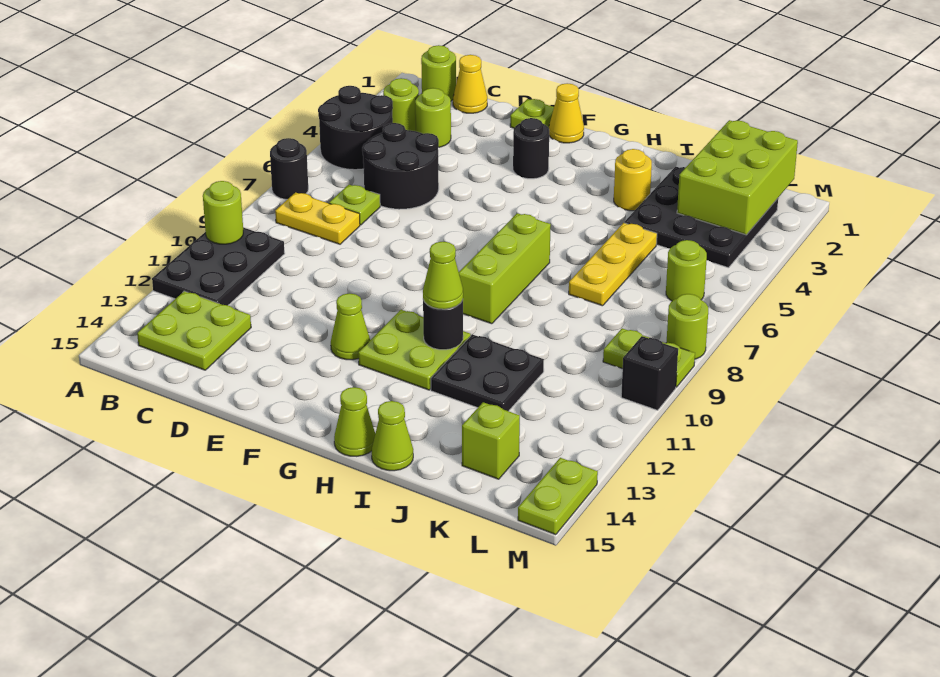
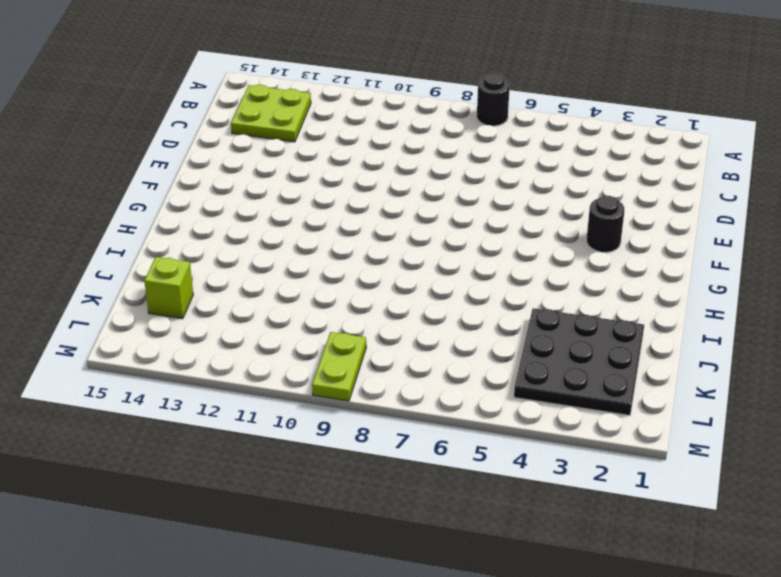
none -> black 2x2 round brick [318,86,393,170]
none -> black 2x3 plate [152,228,285,305]
none -> lime 1x1 round brick [421,45,456,101]
none -> lime 1x1 round brick [383,78,419,131]

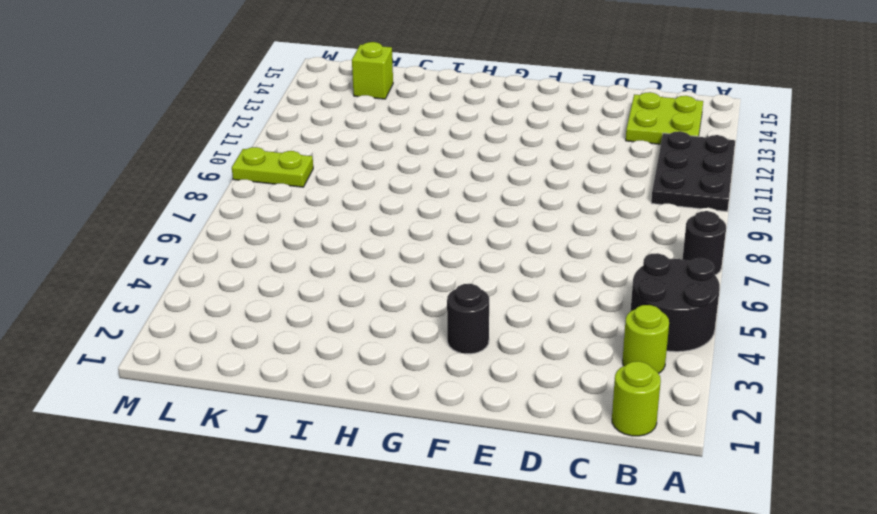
none -> yellow 1x2 plate [275,192,360,244]
none -> yellow 1x1 cone [453,55,487,113]
none -> lime 1x1 round brick [415,88,451,147]
none -> black 2x2 round brick [362,123,439,209]

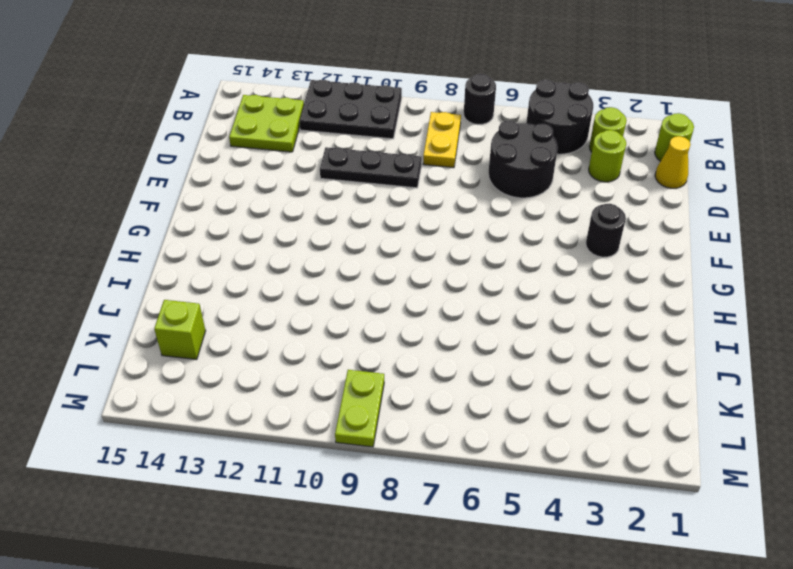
black 1x3 plate [320,147,422,188] -> none
none -> lime 1x1 plate [329,185,380,225]
none -> lime 1x1 plate [510,99,554,128]
none -> yellow 1x1 cone [549,83,584,143]
none -> lime 1x1 cone [331,293,370,360]

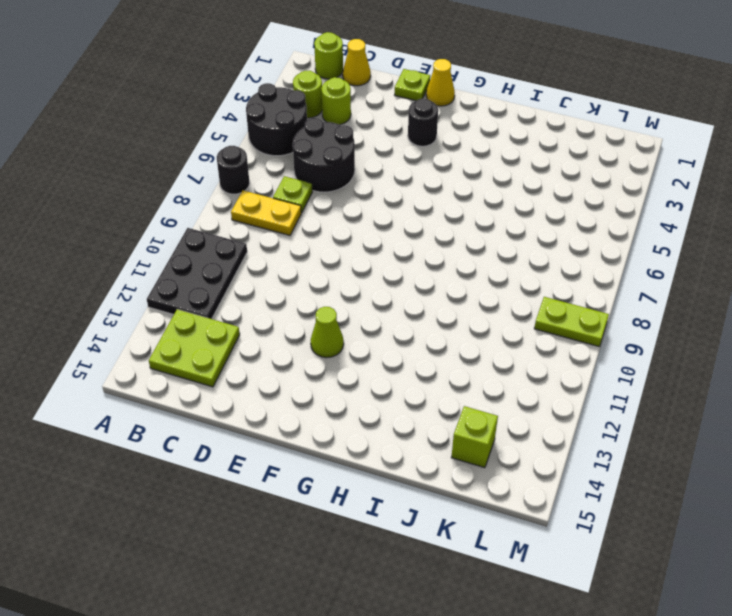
none -> lime 2x2 plate [358,310,471,390]
none -> lime 1x3 brick [459,213,551,324]
none -> lime 1x1 cone [334,387,375,456]
none -> yellow 1x1 round brick [614,149,652,211]

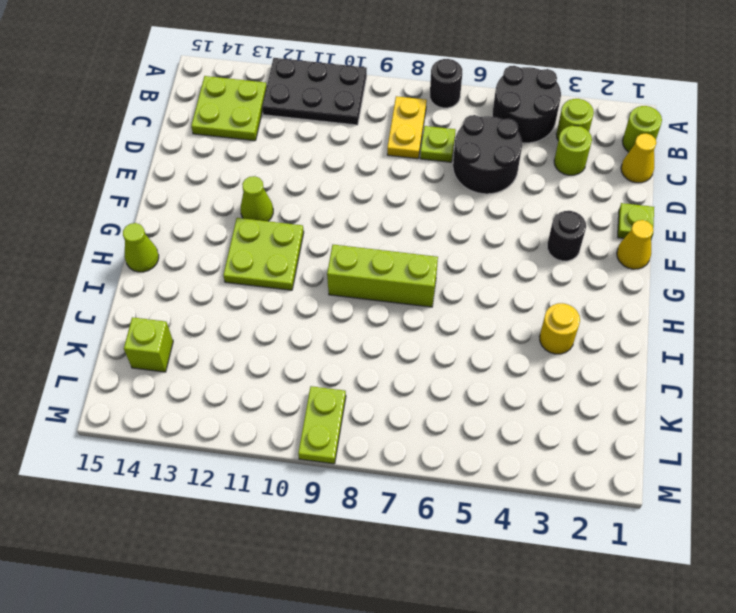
none -> black 2x2 plate [431,334,544,411]
none -> lime 1x1 cone [372,401,413,471]
none -> black 3x3 plate [624,167,778,268]
none -> yellow 1x3 plate [569,223,657,306]

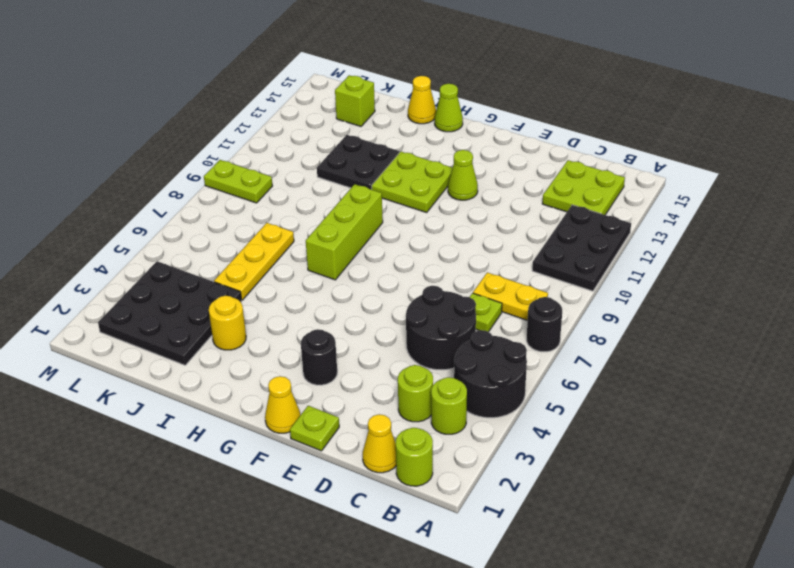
yellow 1x1 cone [408,76,436,124] -> lime 1x1 cone [372,401,413,471]
none -> lime 1x1 round brick [666,240,707,301]
none -> lime 1x1 round brick [666,294,708,359]
none -> black 1x1 brick [621,336,678,410]
none -> lime 1x2 plate [518,458,598,535]

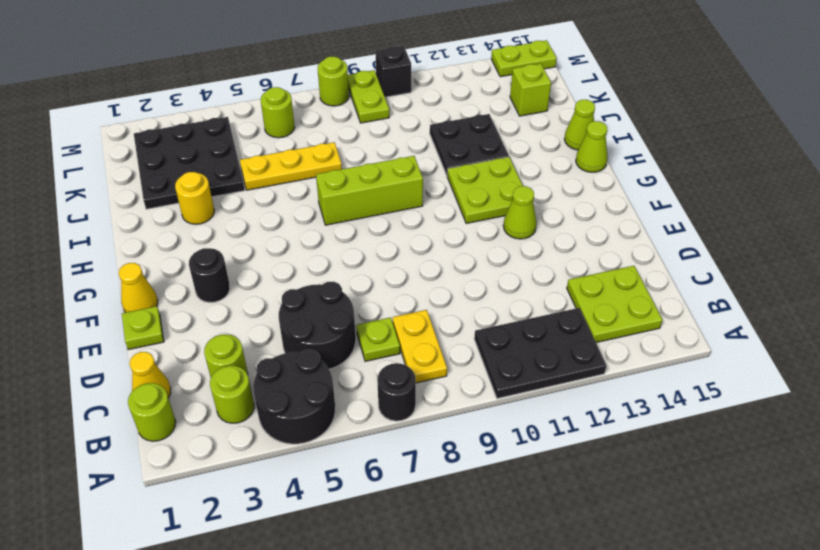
none -> lime 1x1 round brick [203,181,243,244]
none -> black 1x1 round brick [423,300,463,350]
none -> lime 2x3 brick [677,120,798,235]
none -> lime 1x1 cone [423,242,463,309]

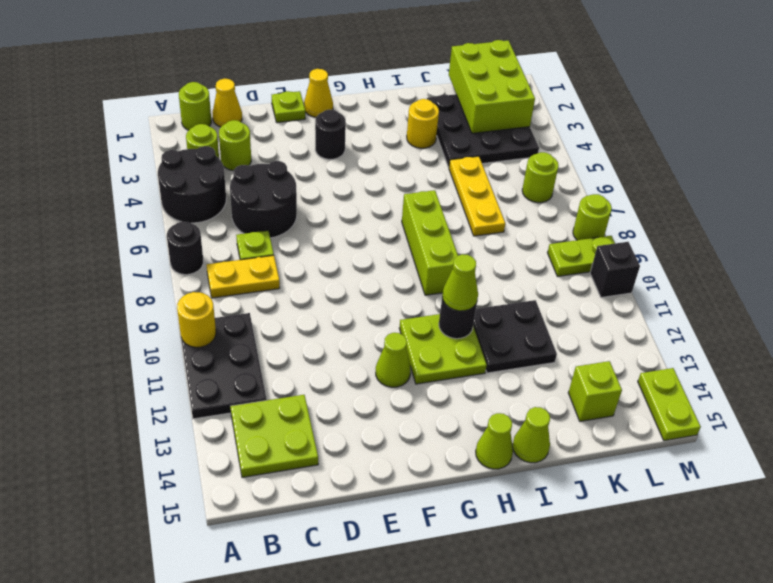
yellow 1x1 round brick [177,292,216,347] -> lime 1x1 round brick [203,181,243,244]

